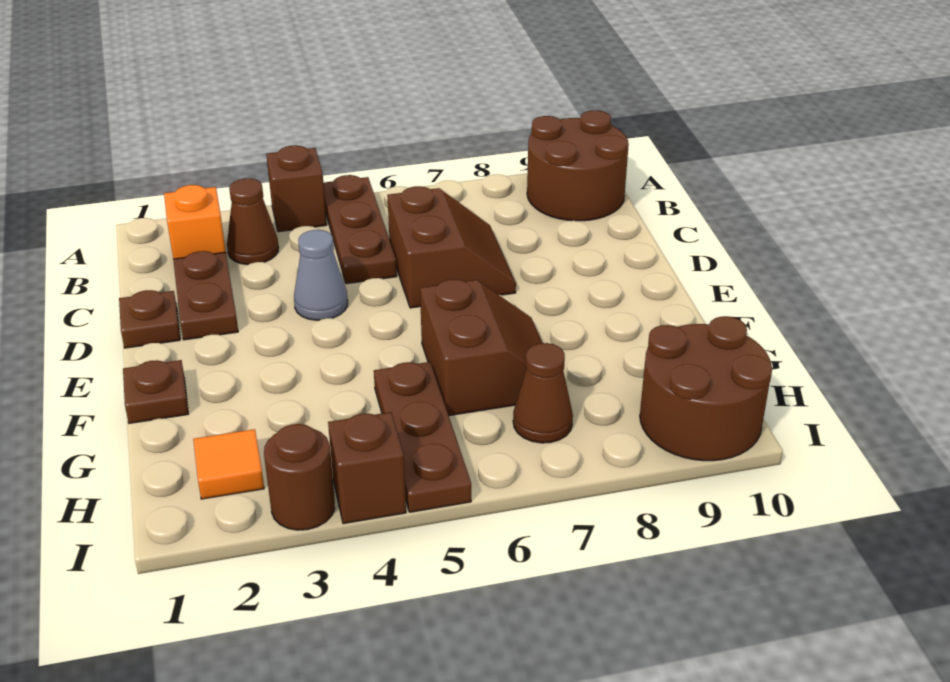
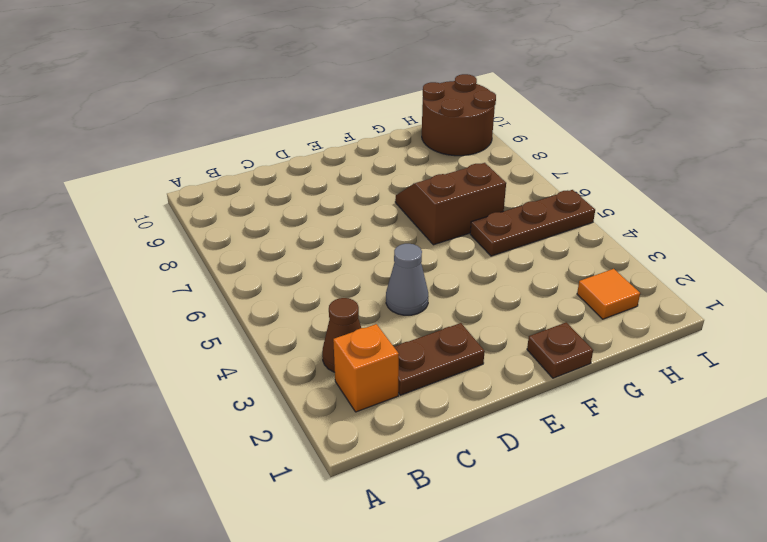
none -> brown 1x1 brick [266,145,327,232]
none -> brown 1x3 plate [323,175,397,284]
none -> brown 2x2 round brick [527,110,629,221]

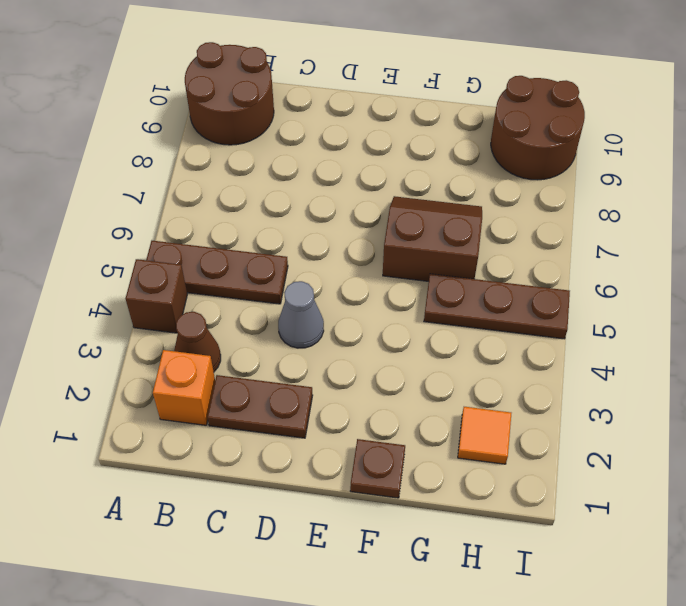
none -> brown 2x2 slope [387,186,516,308]
none -> brown 1x1 plate [119,290,180,348]
none -> brown 1x1 cone [513,343,573,443]

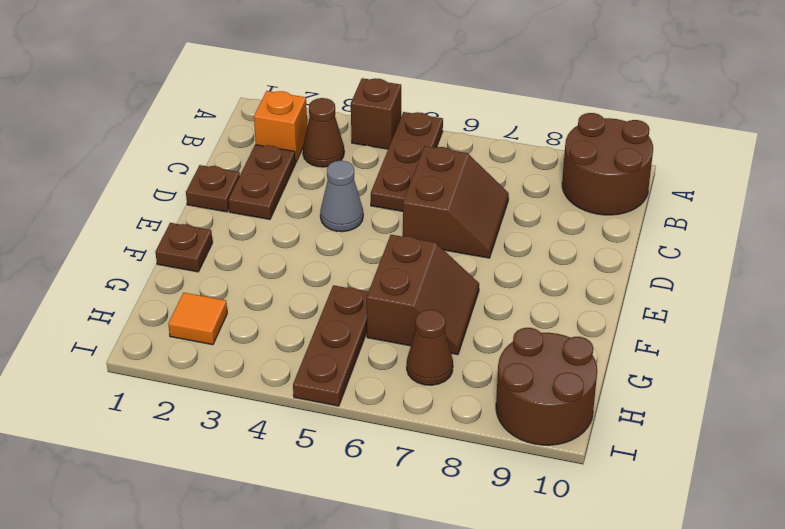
none -> brown 1x1 round brick [264,424,335,530]
none -> brown 1x1 brick [328,412,406,524]

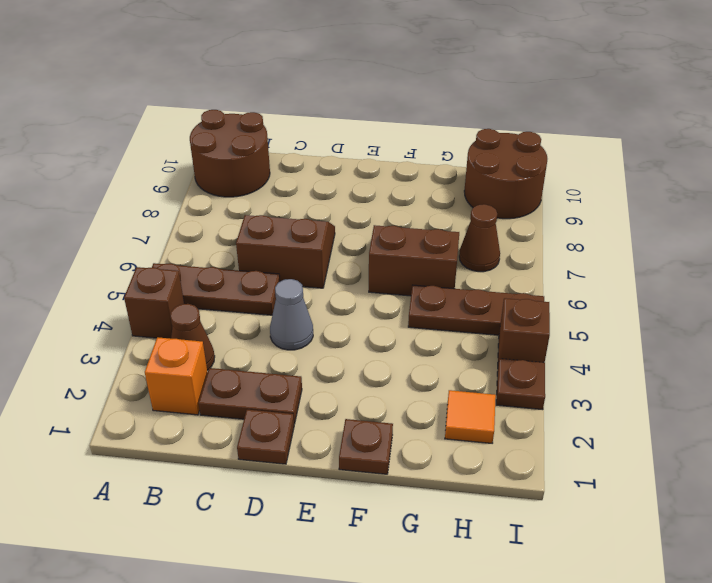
brown 1x1 plate [496,359,545,410] -> brown 1x1 round brick [264,424,335,530]

